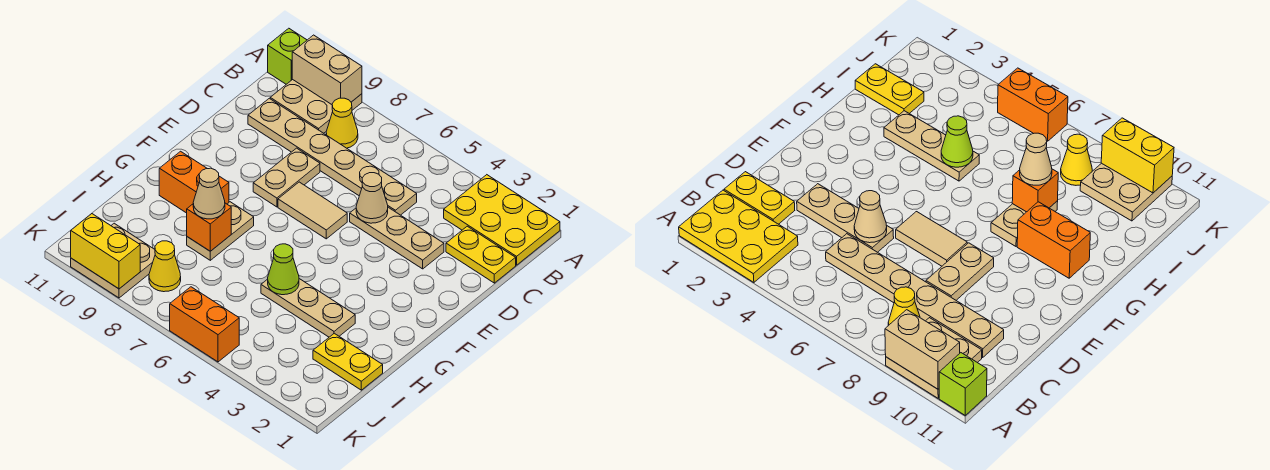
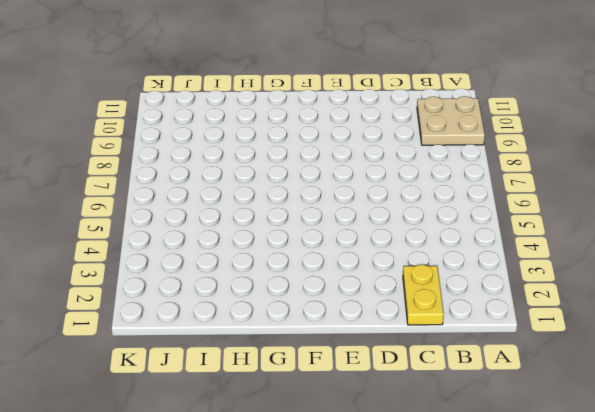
none -> yellow 2x3 plate [444,175,560,265]
none -> lime 1x1 brick [268,28,307,84]
none -> yellow 1x1 cone [326,98,358,148]

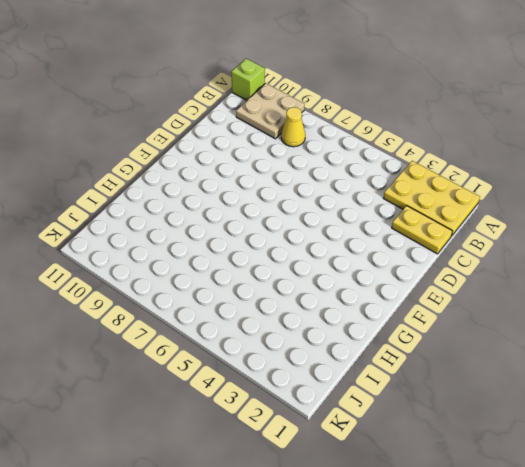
none -> tan 1x6 plate [248,98,417,215]
none -> tan 1x3 plate [350,207,444,269]
none -> tan 1x2 plate [253,148,320,207]

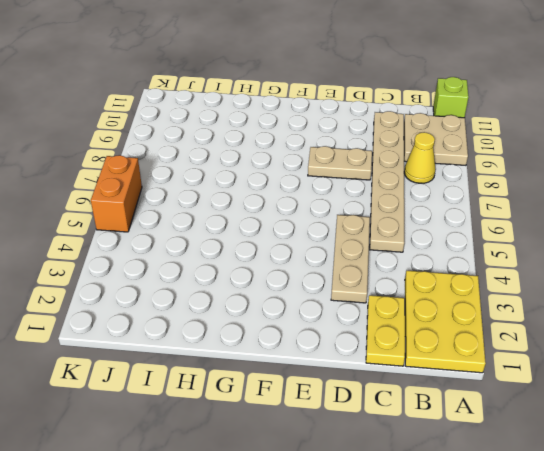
none -> tan 1x2 tile [278,182,347,239]
none -> tan 1x2 plate [187,202,254,260]
none -> orange 1x2 brick [159,151,229,213]

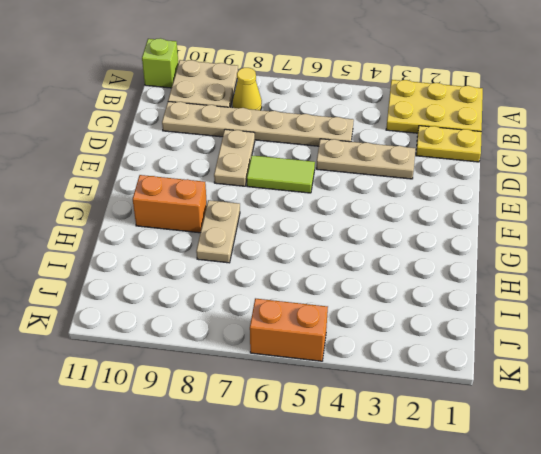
lime 1x2 tile [247,155,315,193] -> tan 1x2 tile [278,182,347,239]
none -> tan 1x3 plate [261,279,355,337]
none -> yellow 1x2 plate [313,333,383,390]
none -> yellow 1x1 cone [149,241,181,292]

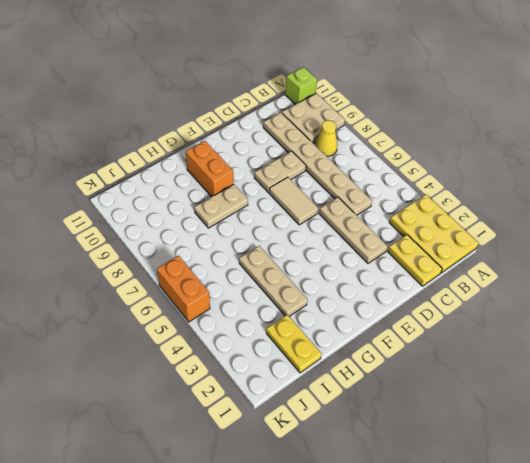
none -> yellow 1x1 cone [149,241,181,292]
none -> tan 2x2 plate [71,223,155,298]
none -> tan 1x2 brick [292,35,362,104]

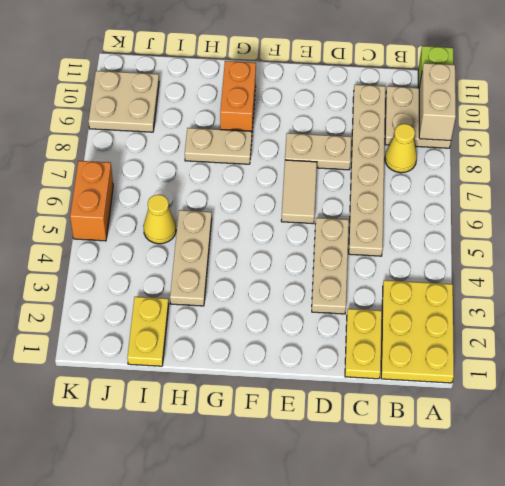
yellow 1x1 cone [143,195,176,244] -> yellow 1x1 cone moved to [149,241,181,292]
none -> tan 1x1 cone [356,173,388,223]
none -> lime 1x1 cone [268,244,299,295]
none -> orange 1x1 brick [187,203,231,251]

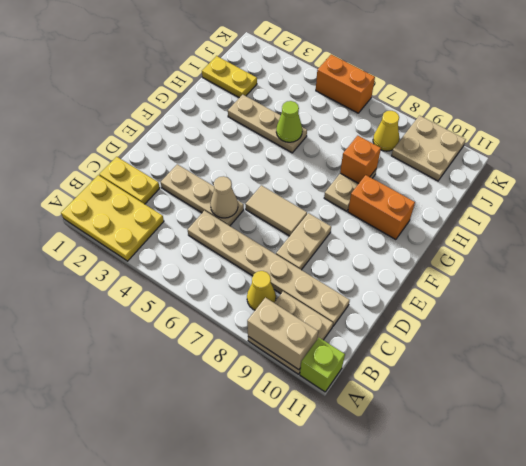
none -> yellow 1x2 brick [71,214,140,289]
none -> tan 1x1 cone [193,168,225,219]

